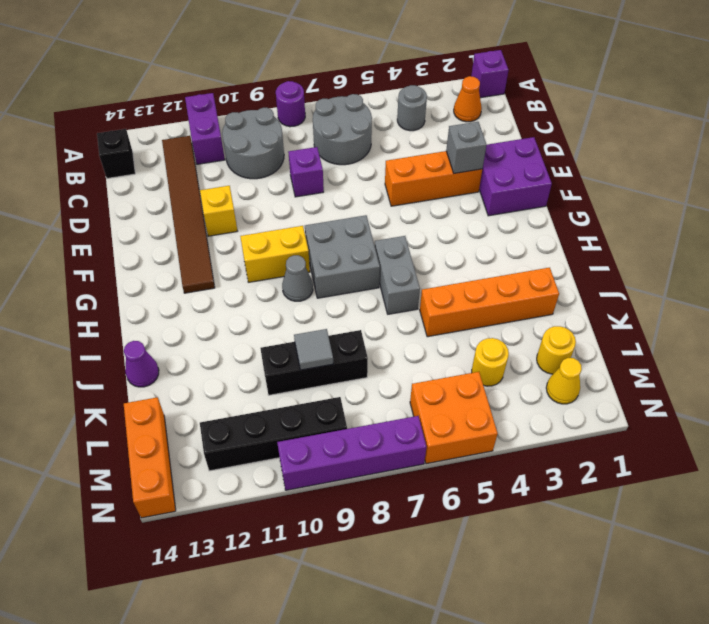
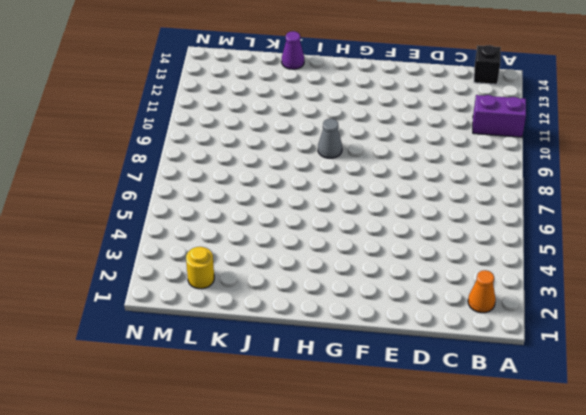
none -> purple 1x1 brick [471,50,508,98]
none -> purple 1x1 round brick [276,81,305,127]
none -> grey 1x1 round brick [397,85,427,131]

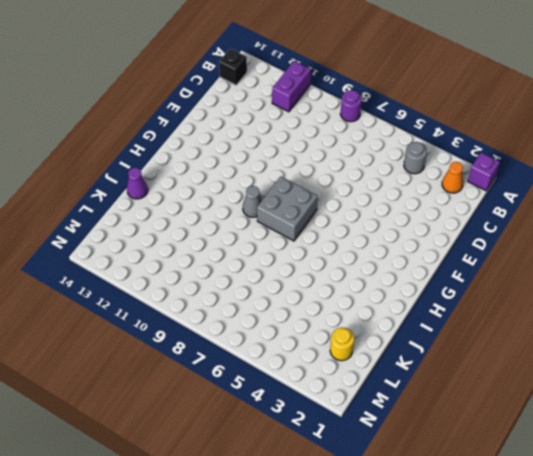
none -> grey 2x2 round brick [313,94,372,165]
none -> grey 2x2 round brick [222,108,284,179]
none -> brown 1x6 tile [162,136,215,293]

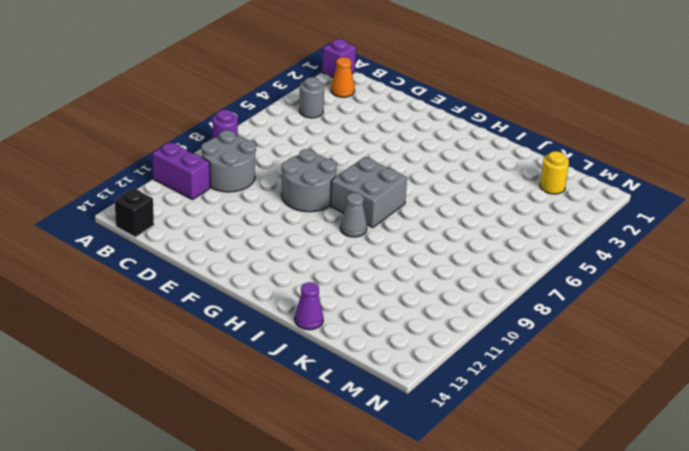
grey 2x2 round brick [282,149,337,212] -> grey 2x2 round brick moved to [313,94,372,165]
none -> brown 1x6 tile [162,136,215,293]
none -> purple 1x1 brick [288,147,324,197]
none -> purple 2x2 brick [479,137,552,216]

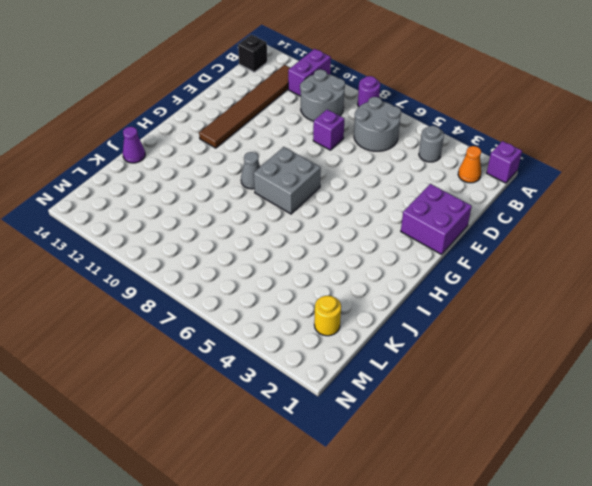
none -> orange 1x3 brick [385,151,482,206]
none -> yellow 1x1 brick [200,186,237,236]
none -> yellow 1x2 brick [240,226,310,282]

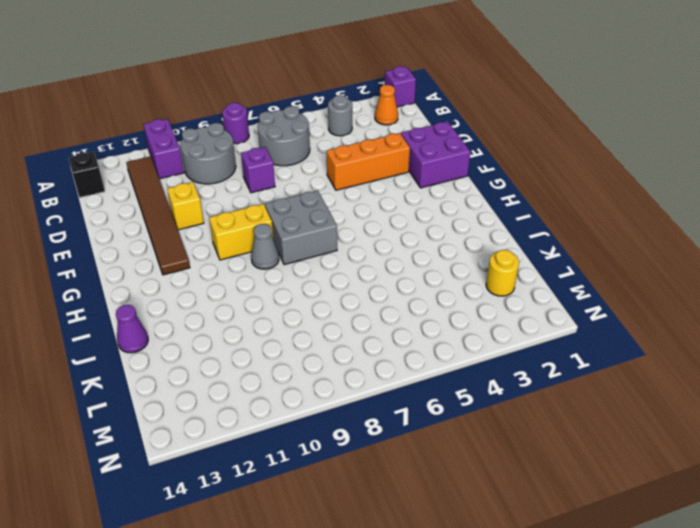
none -> grey 1x2 brick [375,236,420,314]
none -> orange 1x4 brick [420,268,559,337]
none -> black 1x3 brick [260,330,368,395]

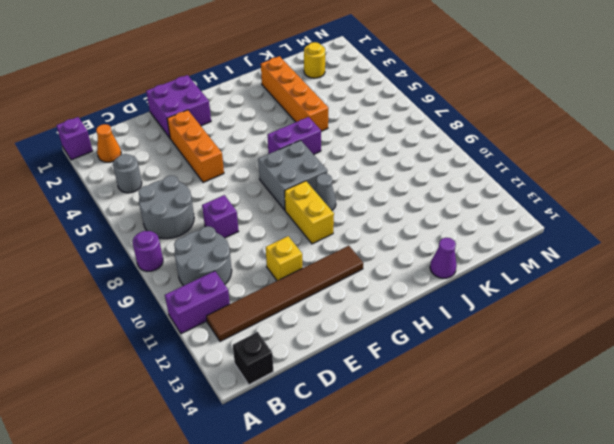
purple 1x2 brick [268,117,321,154] -> grey 1x2 brick [375,236,420,314]
none -> black 1x3 brick [260,330,368,395]
none -> yellow 1x1 round brick [472,338,509,386]
none -> orange 1x3 brick [124,397,176,518]

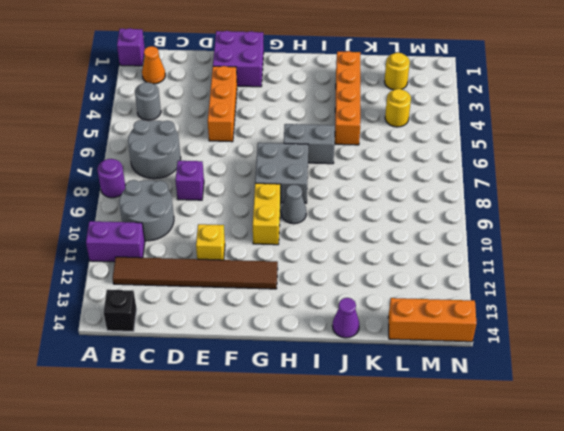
none -> black 1x3 brick [260,330,368,395]
none -> yellow 1x1 cone [546,358,582,404]
none -> orange 2x2 brick [410,372,498,464]

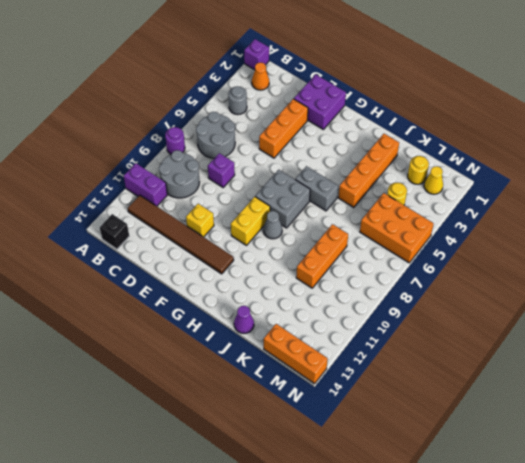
orange 1x3 brick [296,224,348,288] -> black 1x3 brick [260,330,368,395]
orange 2x3 brick [360,193,434,263] -> orange 2x2 brick [410,372,498,464]
none -> black 1x4 brick [200,397,347,471]
none -> purple 1x4 brick [277,416,426,490]
none -> grey 1x1 brick [446,122,487,173]

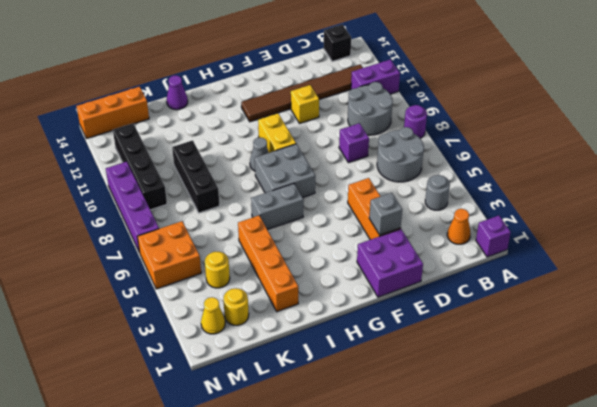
none -> grey 1x1 tile [294,329,333,370]

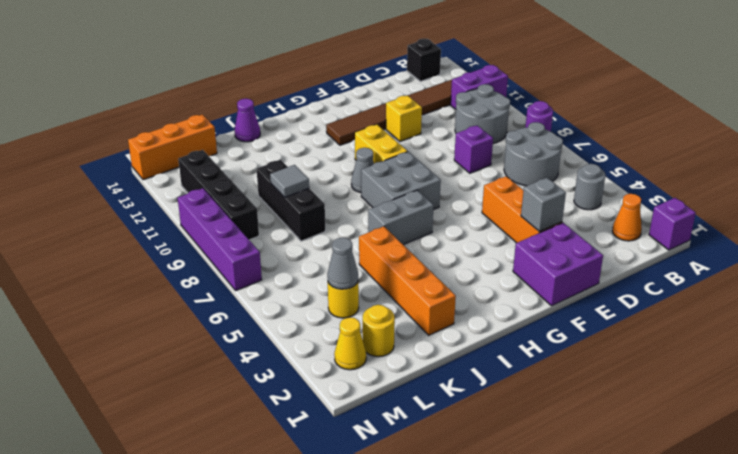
grey 1x1 cone [327,238,358,289] -> none
none -> orange 2x2 brick [410,372,498,464]

